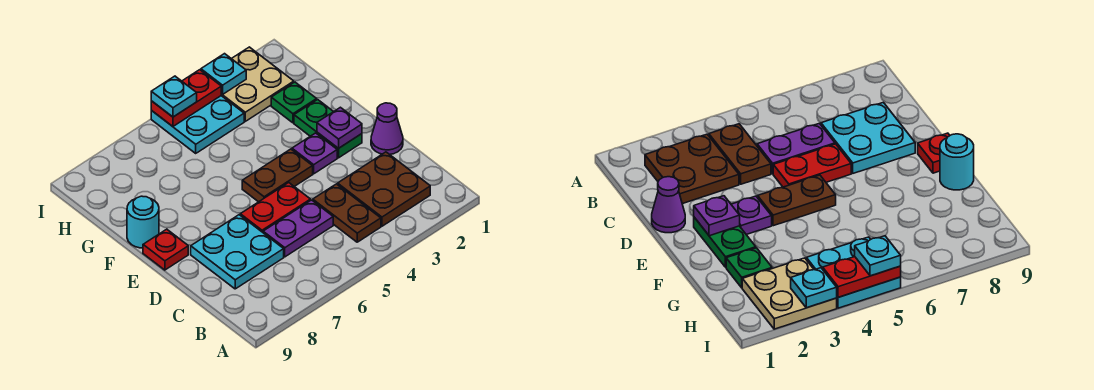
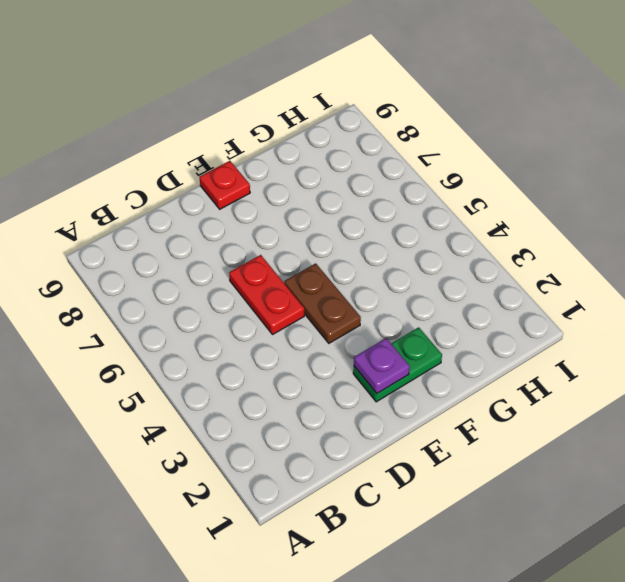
none -> brown 2x2 plate [338,152,430,226]
none -> brown 1x2 plate [313,184,381,242]
none -> purple 1x2 plate [263,200,333,257]

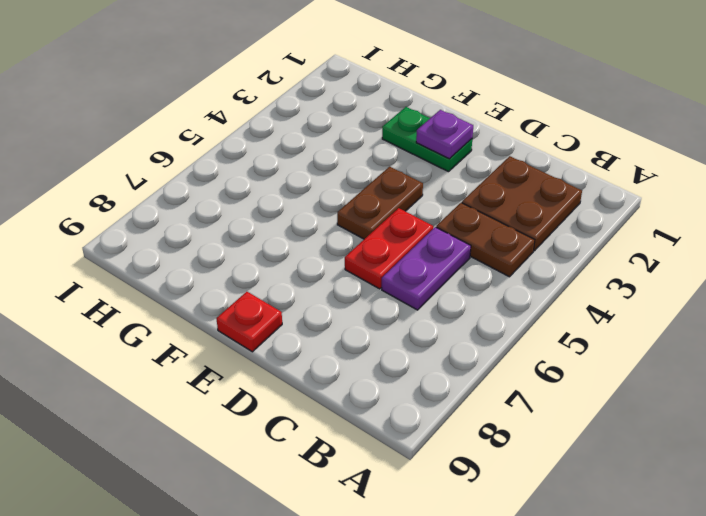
none -> cyan 2x2 plate [191,215,284,289]
none -> purple 1x1 cone [371,103,403,154]
none -> purple 1x1 plate [292,133,337,174]

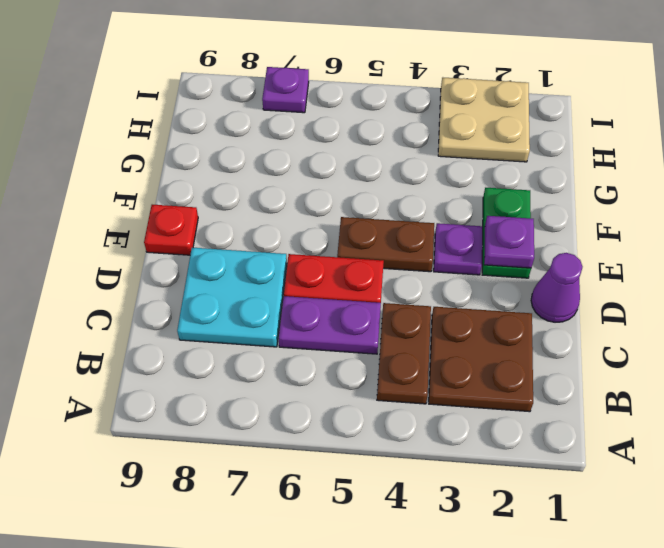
purple 1x1 plate [262,67,309,113] -> none
none -> cyan 1x1 round brick [127,196,159,248]
none -> green 1x1 plate [271,82,317,123]
none -> cyan 2x2 plate [151,96,244,153]

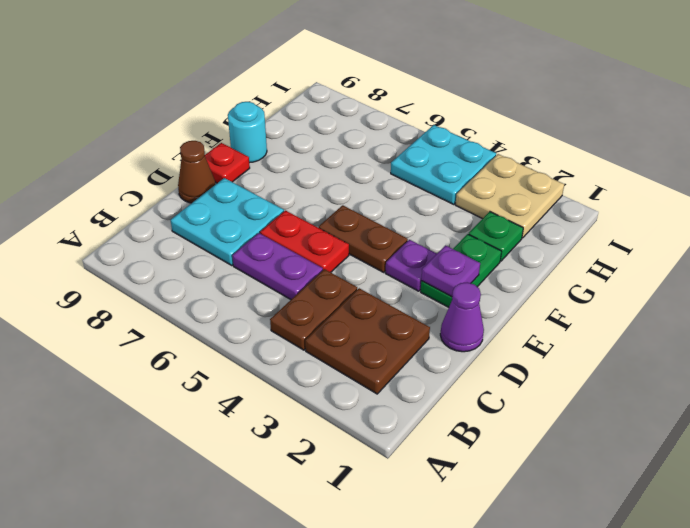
brown 1x1 cone [178,141,216,203] -> none
none -> cyan 1x1 plate [201,54,246,94]
none -> red 1x2 plate [151,70,221,126]
none -> cyan 1x1 plate [151,76,197,117]

